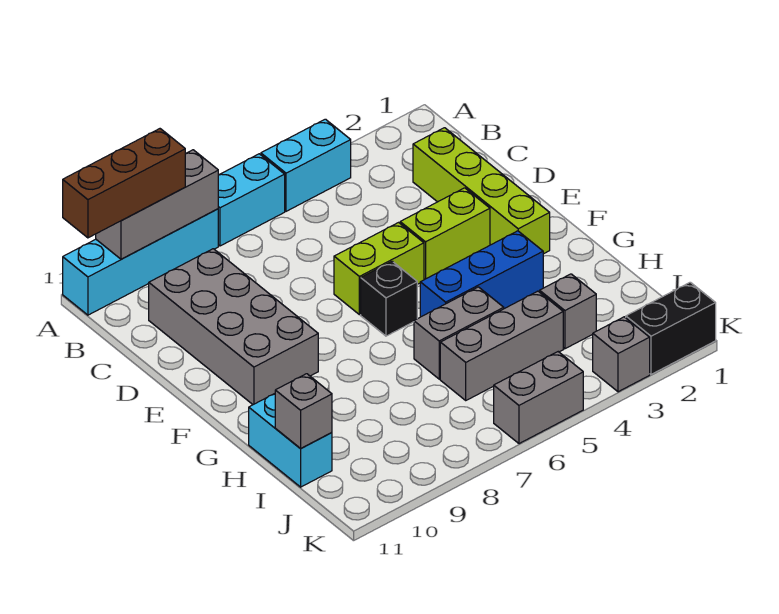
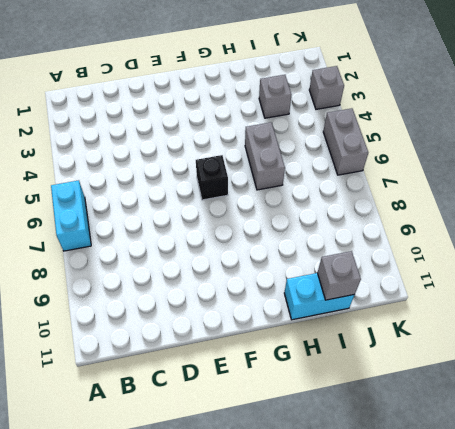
none -> cyan 1x2 brick [261,119,351,211]
none -> cyan 1x4 brick [63,209,218,315]
none -> lime 1x4 brick [413,128,550,254]

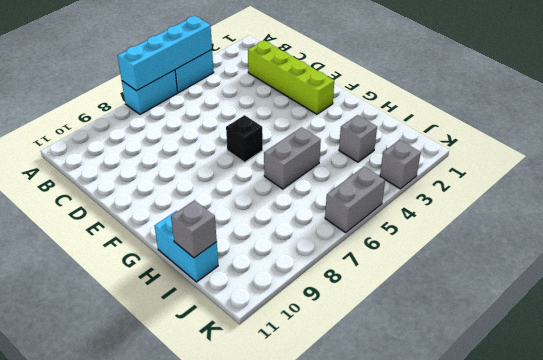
cyan 1x4 brick [118,16,212,91] -> cyan 1x4 brick moved to [63,209,218,315]
none -> grey 2x4 brick [149,249,318,405]
none -> lime 1x2 brick [400,188,490,279]
none -> lime 1x2 brick [334,223,424,315]

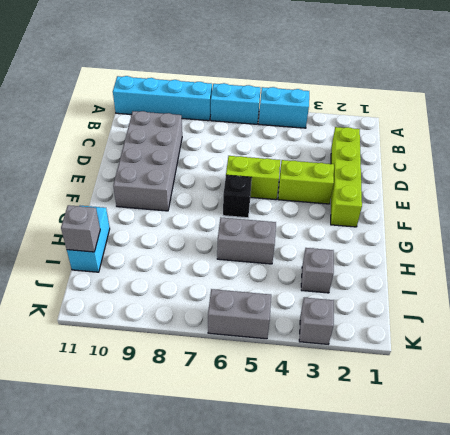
none -> blue 1x3 brick [420,231,543,317]
none -> grey 1x3 brick [440,291,563,400]
none -> black 1x2 brick [626,282,716,374]

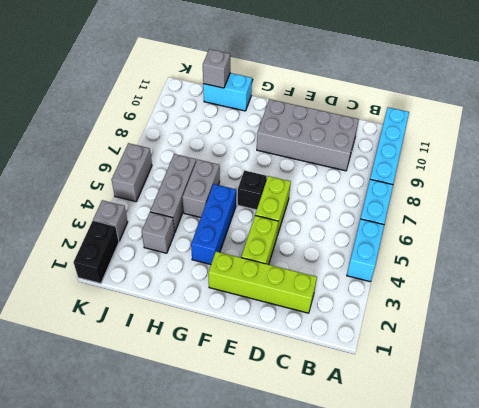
none -> grey 1x3 brick [96,150,218,259]
none -> brown 1x3 brick [63,129,185,238]

